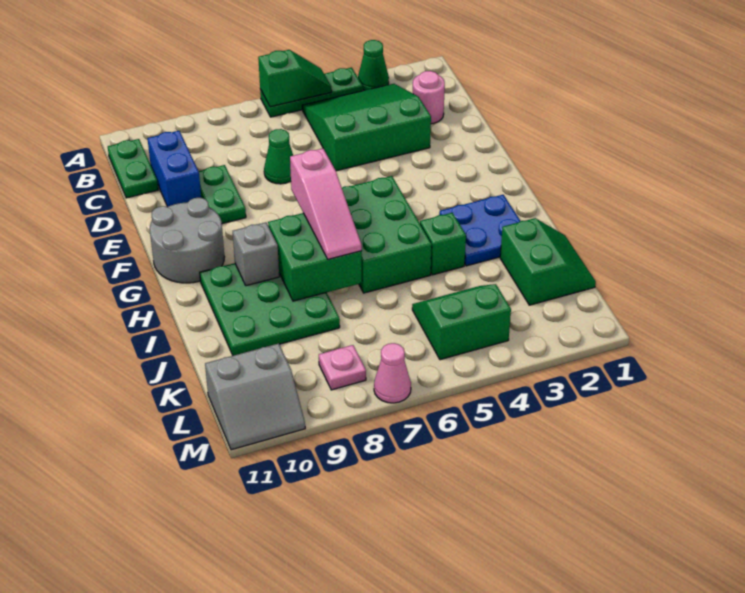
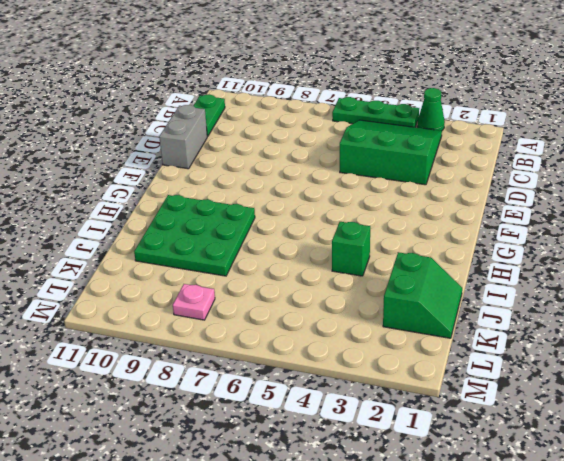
grey 1x2 brick [159,105,208,169] -> none
none -> pink 1x1 round brick [413,71,445,124]
none -> blue 1x2 brick [147,131,201,207]
none -> green 1x1 cone [264,129,293,184]

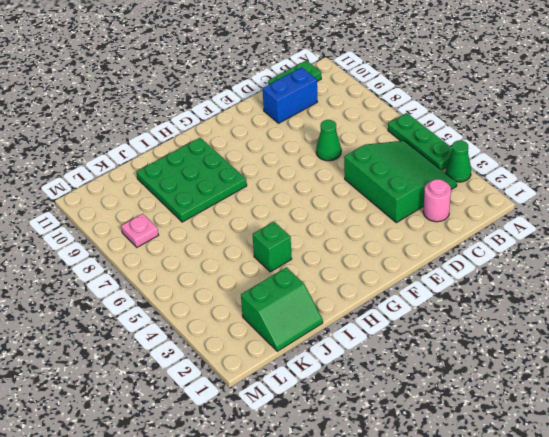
none -> green 1x2 plate [199,165,246,224]
none -> grey 2x2 round brick [150,198,224,283]
none -> green 2x3 brick [342,176,432,293]

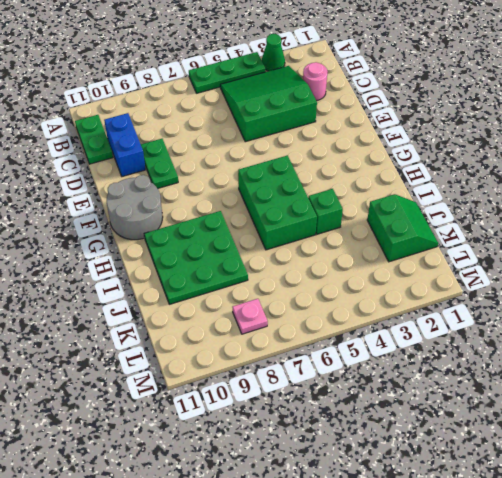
none -> green 1x1 cone [264,129,293,184]
none -> blue 2x2 plate [439,195,520,266]
none -> green 2x2 slope [412,284,511,360]

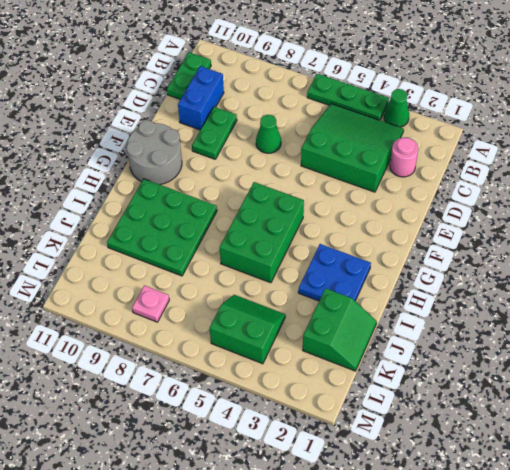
none -> green 1x1 brick [420,213,466,275]
none -> grey 2x2 slope [205,343,305,450]
none -> pink 1x1 cone [374,343,411,403]

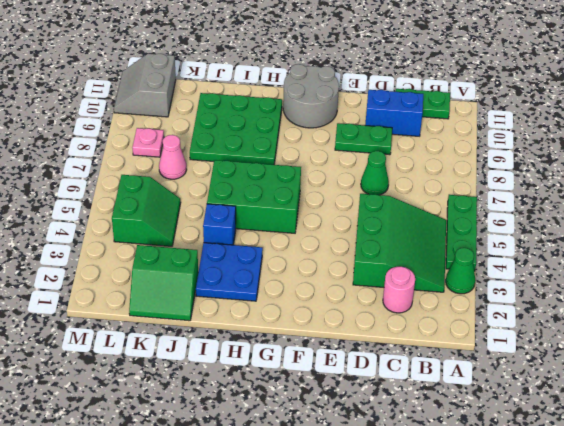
blue 1x1 brick [203,204,236,245] -> green 1x1 brick [420,213,466,275]
pink 1x1 cone [159,135,187,179] -> pink 1x1 cone moved to [374,343,411,403]
none -> green 1x2 slope [258,50,332,107]
none -> green 2x2 brick [268,213,362,301]
none -> grey 1x1 brick [233,222,279,286]

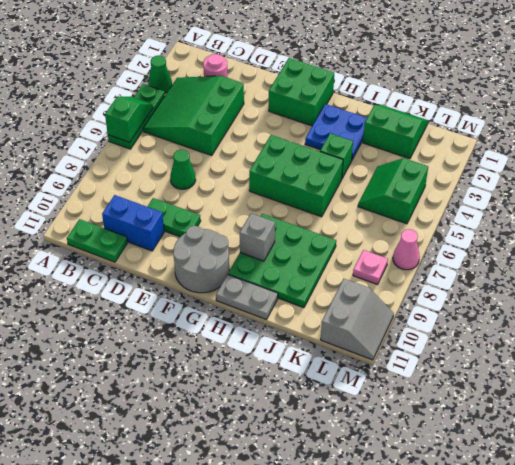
green 2x2 brick [269,58,334,126] -> green 2x2 brick moved to [268,213,362,301]
grey 1x2 plate [216,275,278,320] -> none
none -> pink 1x3 slope [290,149,362,259]

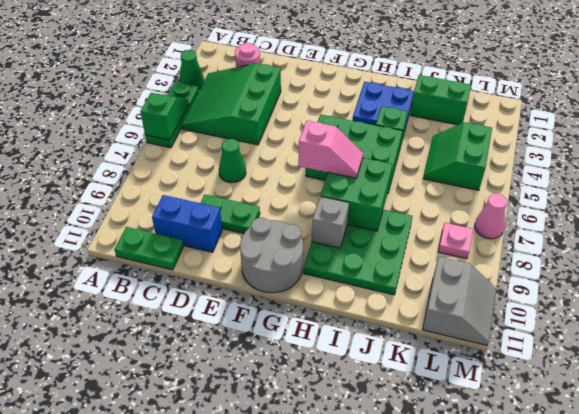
pink 1x2 slope [298,121,363,178] -> pink 1x3 slope [290,149,362,259]

